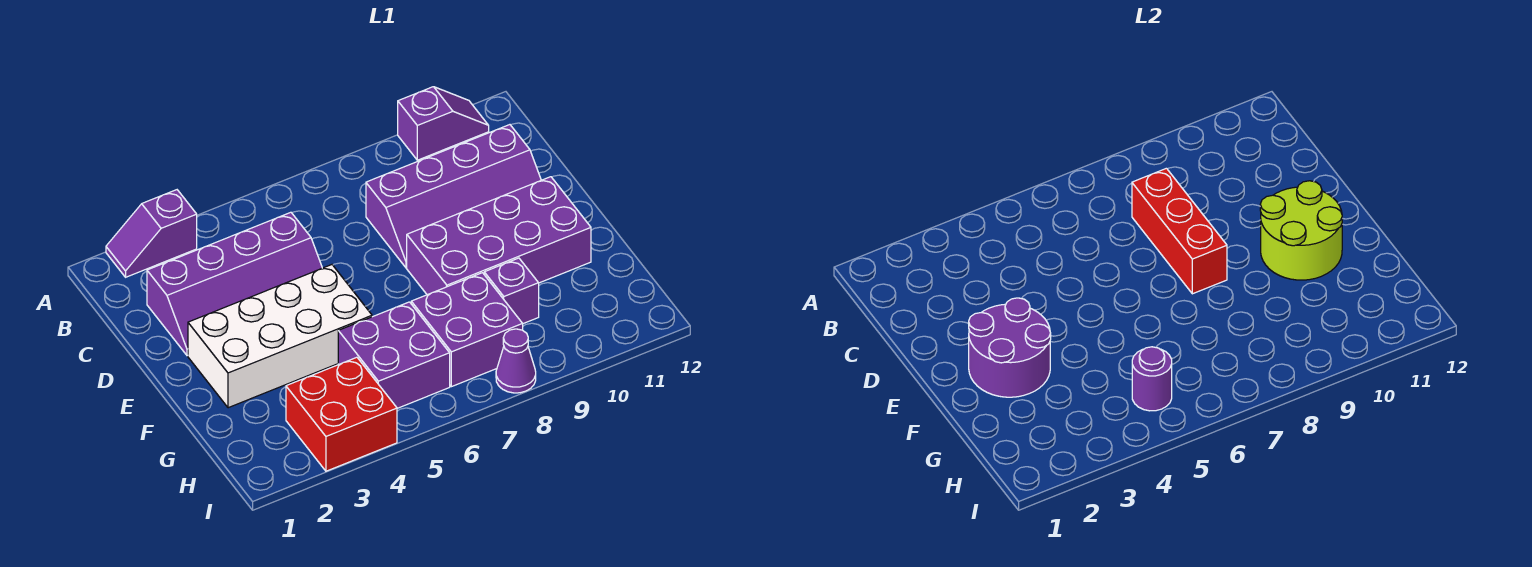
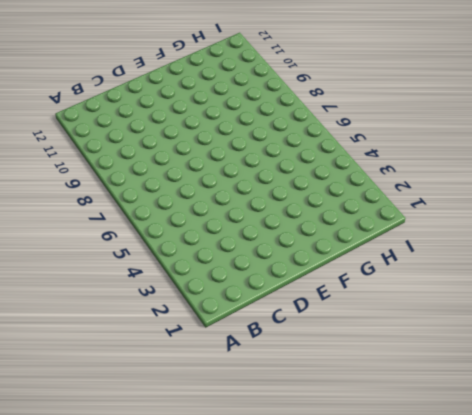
none -> purple 1x2 slope [106,190,197,277]
none -> purple 1x2 slope [398,87,489,160]
none -> purple 2x4 slope [147,212,322,356]

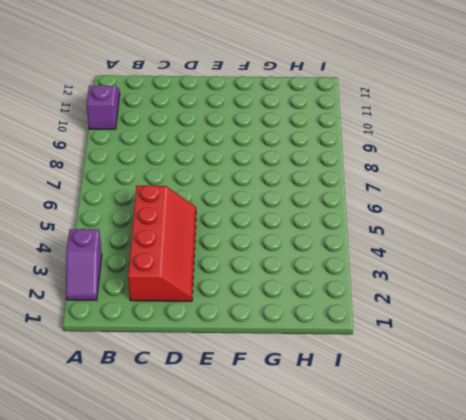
red 2x4 slope [128,185,196,301] -> purple 2x4 slope [147,212,322,356]
none -> purple 2x4 slope [366,125,541,268]
none -> white 2x4 brick [188,265,372,408]
none -> purple 2x4 brick [407,177,591,295]

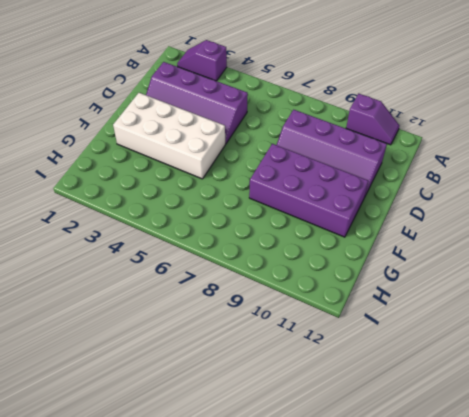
none -> purple 2x2 brick [338,302,450,408]
none -> purple 2x2 brick [411,273,523,387]
none -> purple 1x1 brick [484,258,539,324]

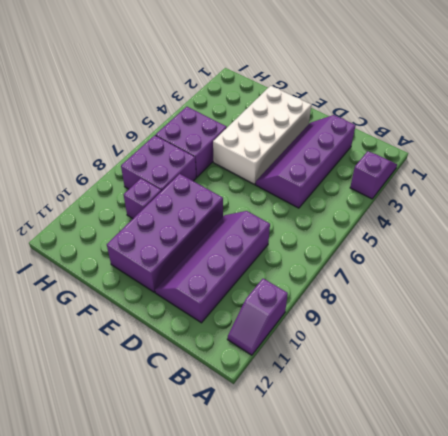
none -> red 2x2 brick [286,357,397,471]
none -> purple 1x1 cone [496,329,536,393]
none -> red 1x3 brick [1132,168,1227,294]

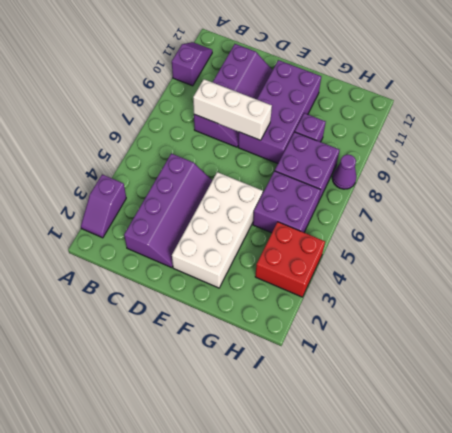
white 1x3 brick [193,79,272,140] -> red 1x3 brick [1132,168,1227,294]
none -> purple 2x2 round brick [969,298,1051,397]
none -> lime 2x2 round brick [1260,181,1342,280]
none -> purple 1x1 round brick [1132,347,1172,411]

